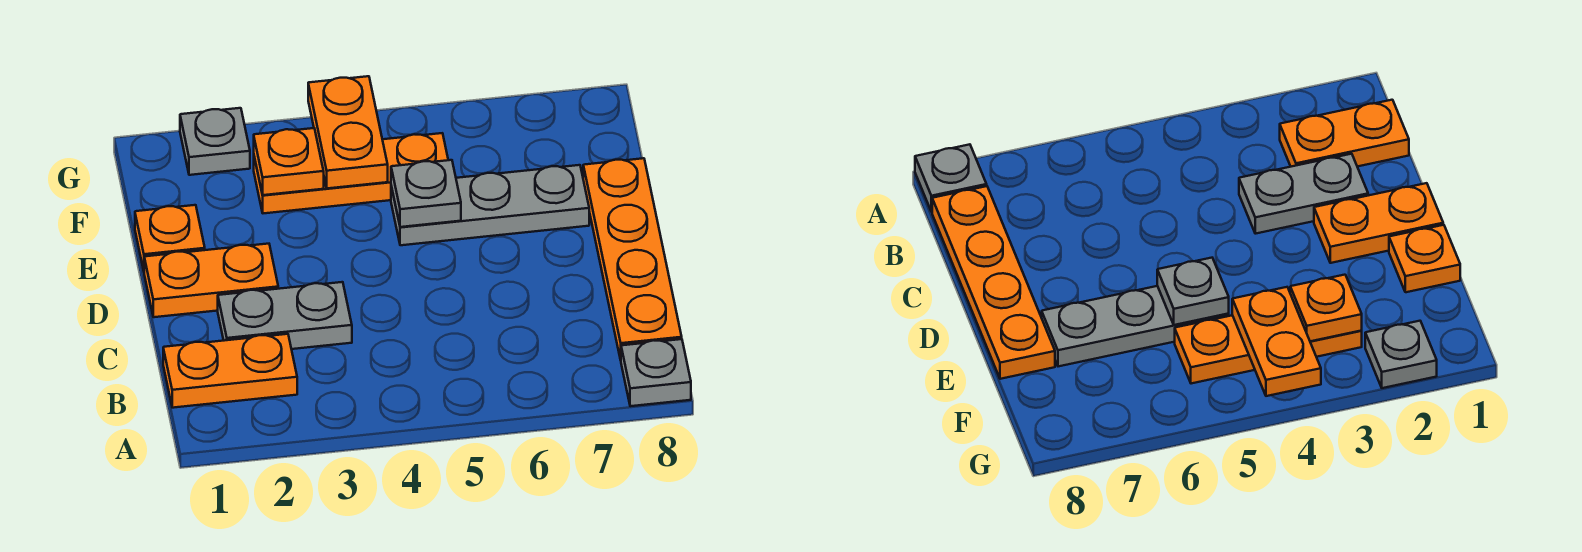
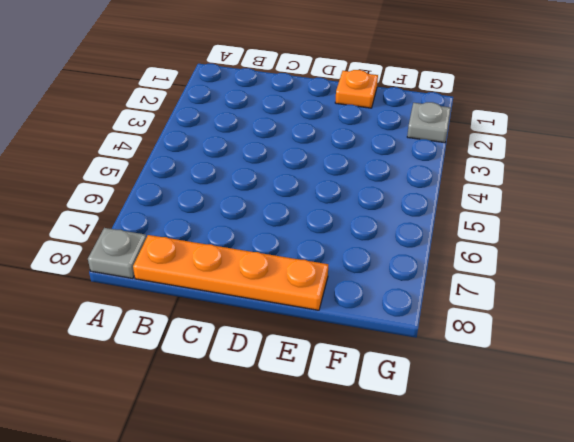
none -> orange 1x2 plate [163,334,297,408]
none -> grey 1x2 plate [218,282,352,349]
none -> orange 1x2 plate [144,244,278,317]

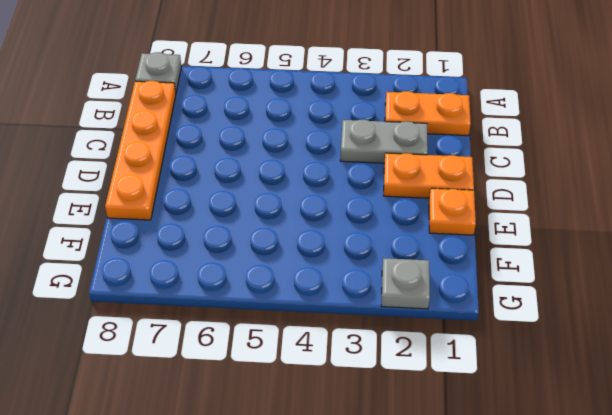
none -> grey 1x3 plate [391,165,589,245]
none -> orange 1x3 plate [254,133,448,213]
none -> grey 1x1 plate [391,160,461,227]

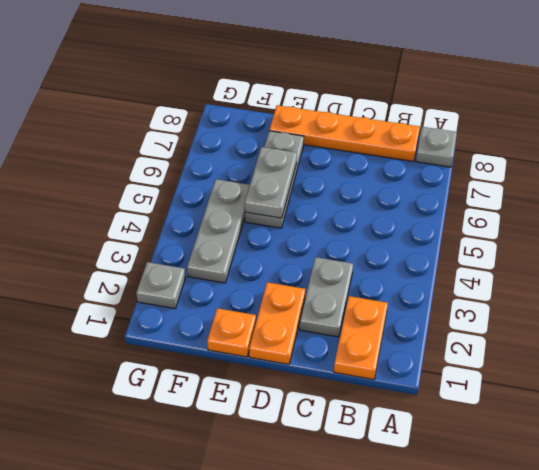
grey 1x2 plate [245,147,297,218] -> grey 1x1 plate [391,160,461,227]
grey 1x3 plate [187,179,250,283] -> orange 1x3 plate [254,133,448,213]
none -> orange 1x1 plate [254,128,324,195]
none -> orange 1x2 plate [308,76,388,188]

